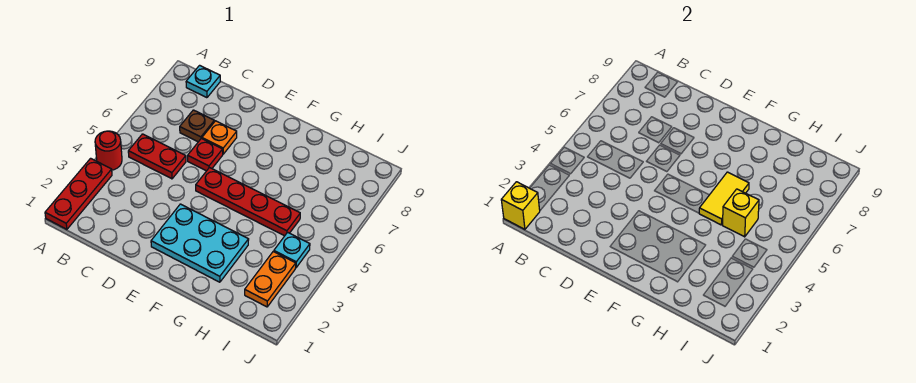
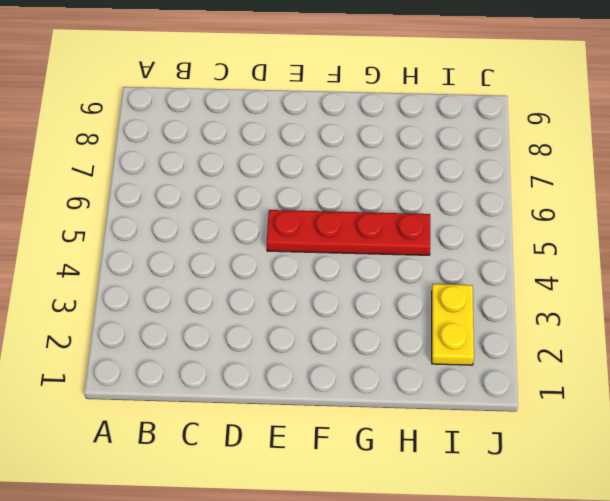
yellow 1x2 plate [432,284,474,365] -> orange 1x2 plate [245,252,296,307]
none -> red 1x3 plate [45,158,112,229]
none -> red 1x1 round brick [95,131,122,170]
none -> red 1x2 plate [128,134,186,179]

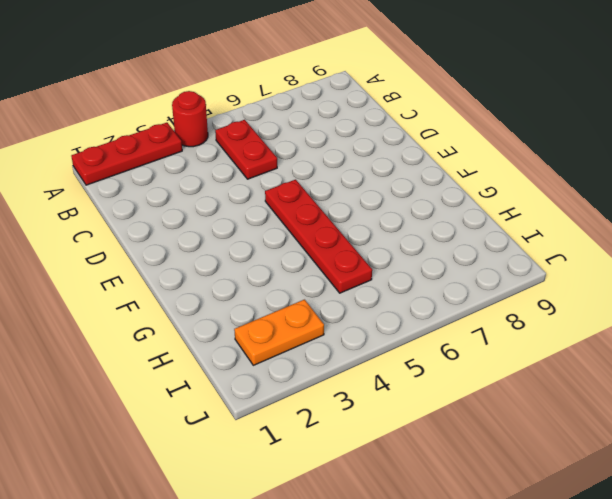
none -> cyan 1x1 plate [186,65,220,98]
none -> brown 1x1 plate [180,110,214,142]
none -> red 1x1 plate [188,138,223,171]

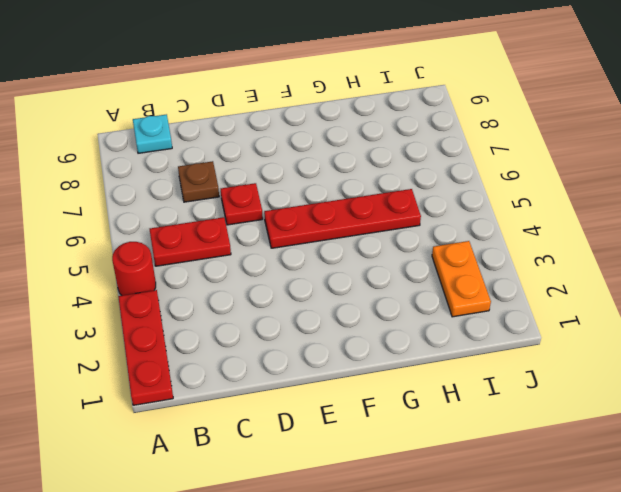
none -> orange 1x1 plate [202,121,237,154]
none -> cyan 2x3 plate [151,204,249,282]
none -> cyan 1x1 plate [274,232,310,267]

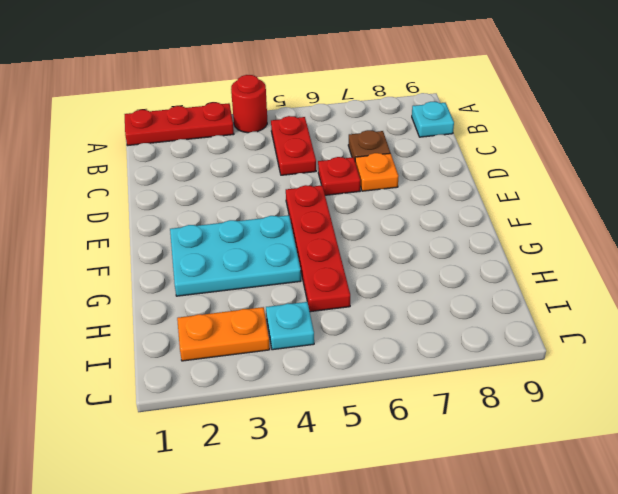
cyan 2x3 plate [170,215,301,296] -> cyan 2x3 plate turned to [151,204,249,282]
none -> yellow 1x1 brick [501,182,540,229]
none -> yellow 1x2 tile [699,172,749,225]
none -> yellow 1x1 brick [723,189,759,237]

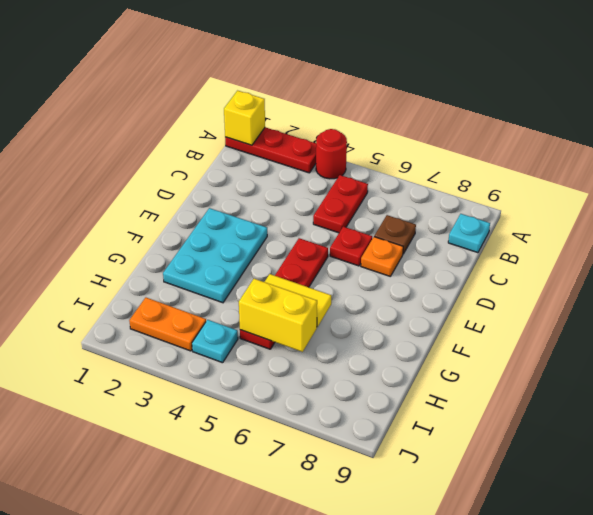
yellow 1x2 brick [239,279,317,352] -> yellow 1x1 brick [723,189,759,237]

